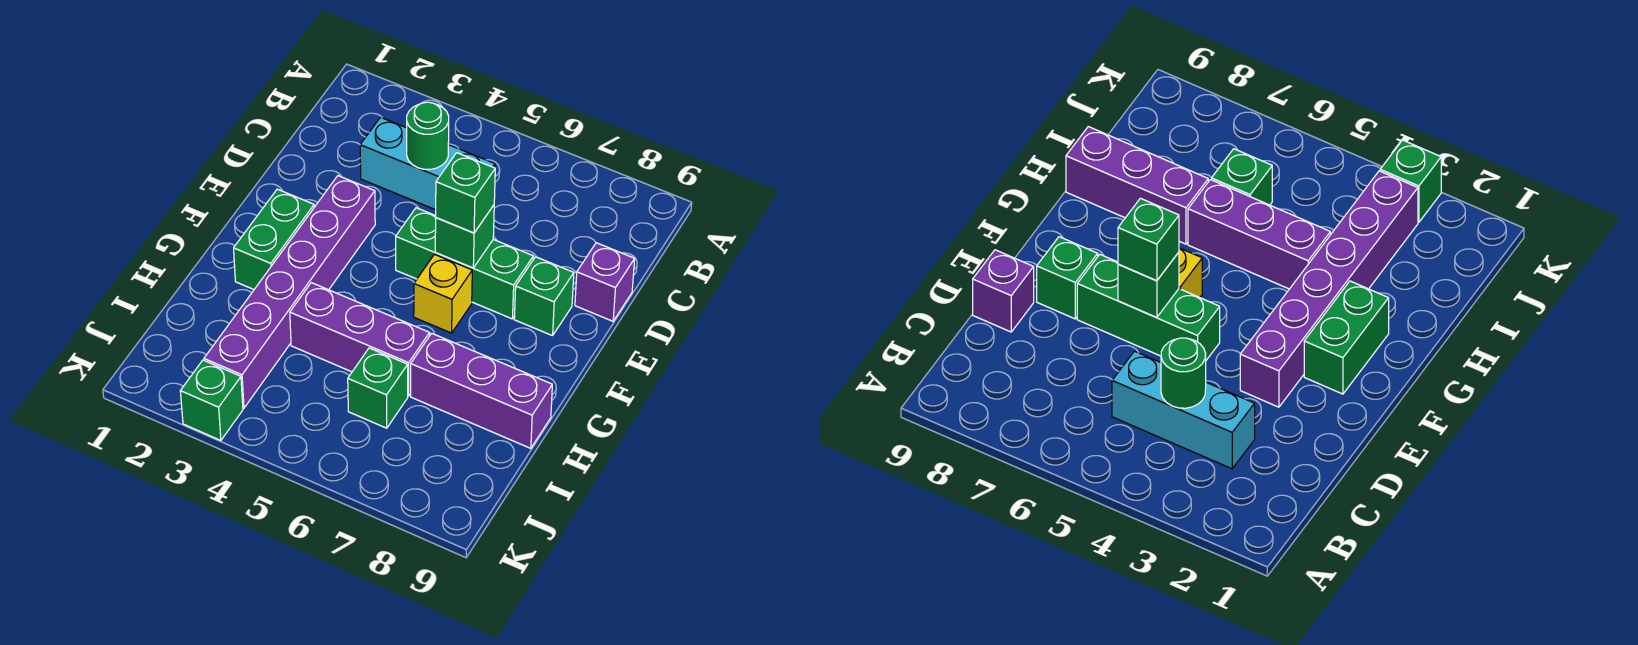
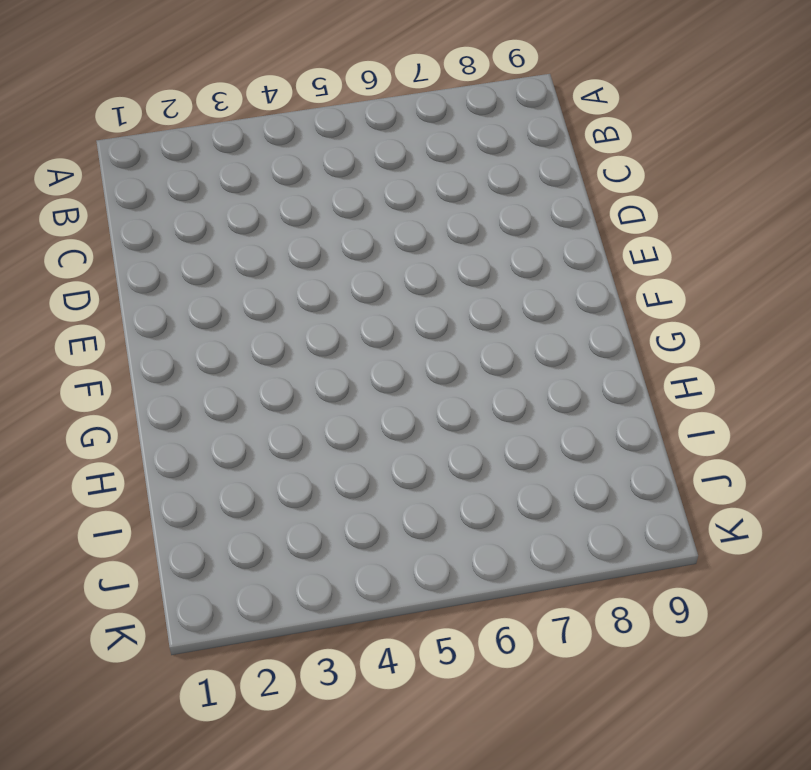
none -> cyan 1x3 brick [360,117,495,210]
none -> purple 1x1 brick [575,243,635,321]
none -> purple 1x6 brick [204,176,375,408]

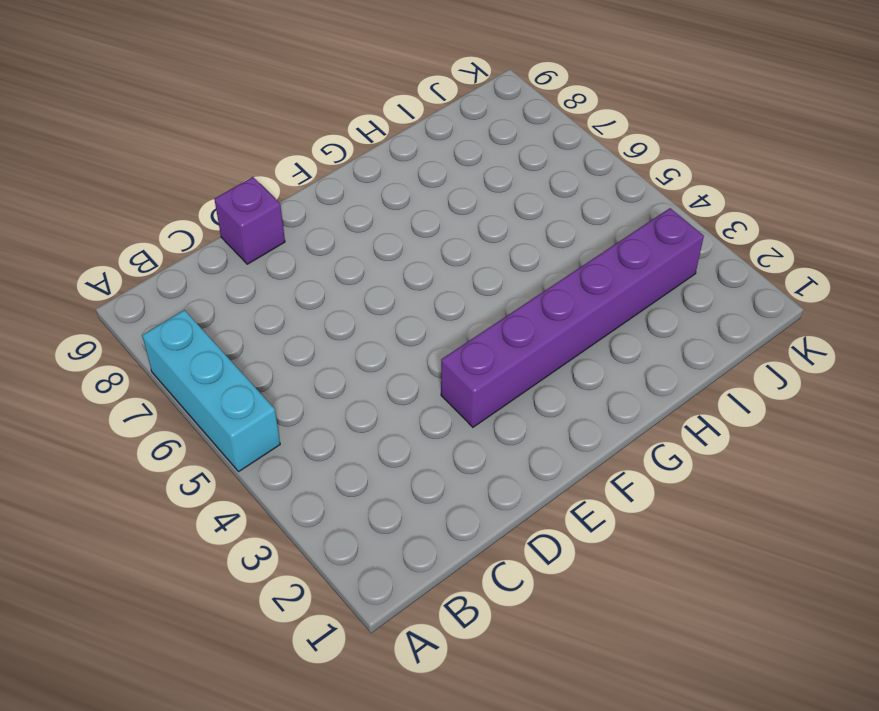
cyan 1x3 brick [142,310,280,471] -> cyan 1x3 brick moved to [360,117,495,210]
none -> green 1x3 brick [396,208,533,319]
none -> green 1x1 brick [514,257,574,336]
none -> green 1x2 brick [234,189,314,289]

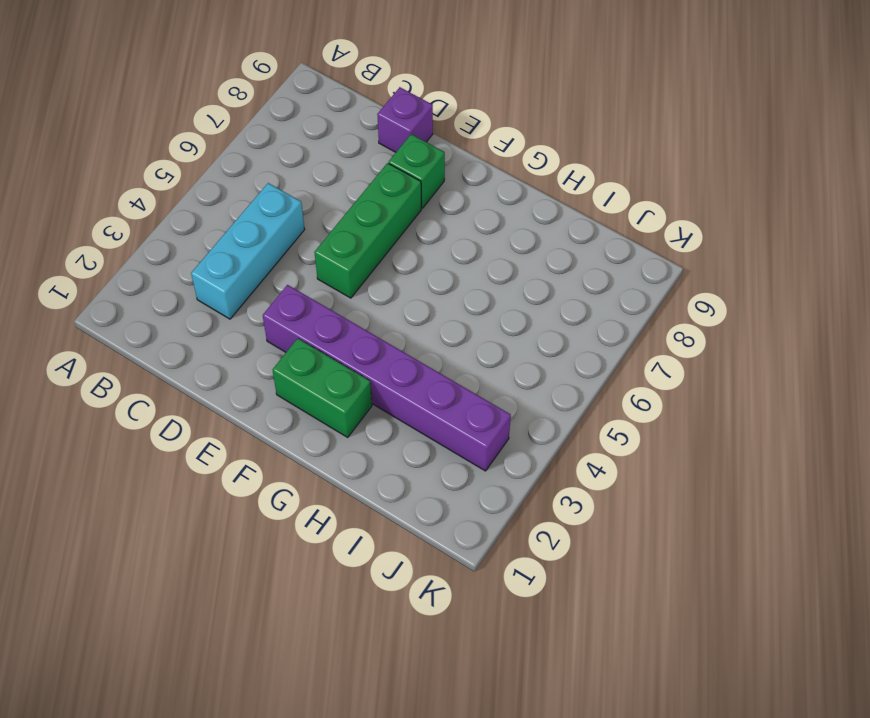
none -> yellow 1x1 brick [414,254,472,333]
none -> purple 1x3 brick [290,283,430,396]
none -> purple 1x3 brick [411,333,552,448]

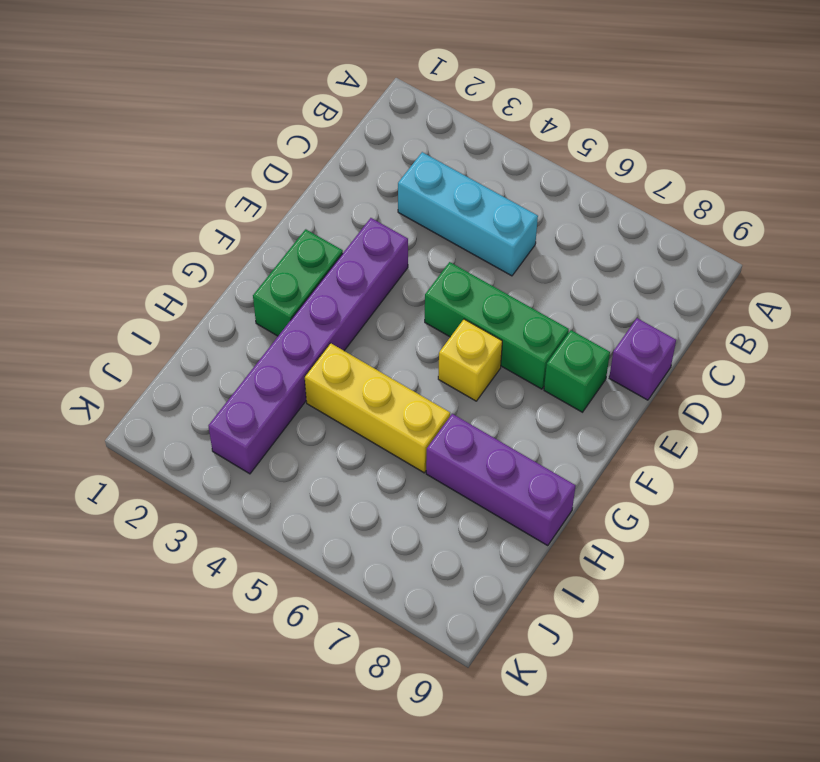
yellow 1x3 brick [305,343,450,473] -> purple 1x3 brick [290,283,430,396]
none -> green 1x1 brick [348,348,408,428]
none -> green 1x1 brick [180,360,243,441]
none -> green 1x1 round brick [407,102,449,169]

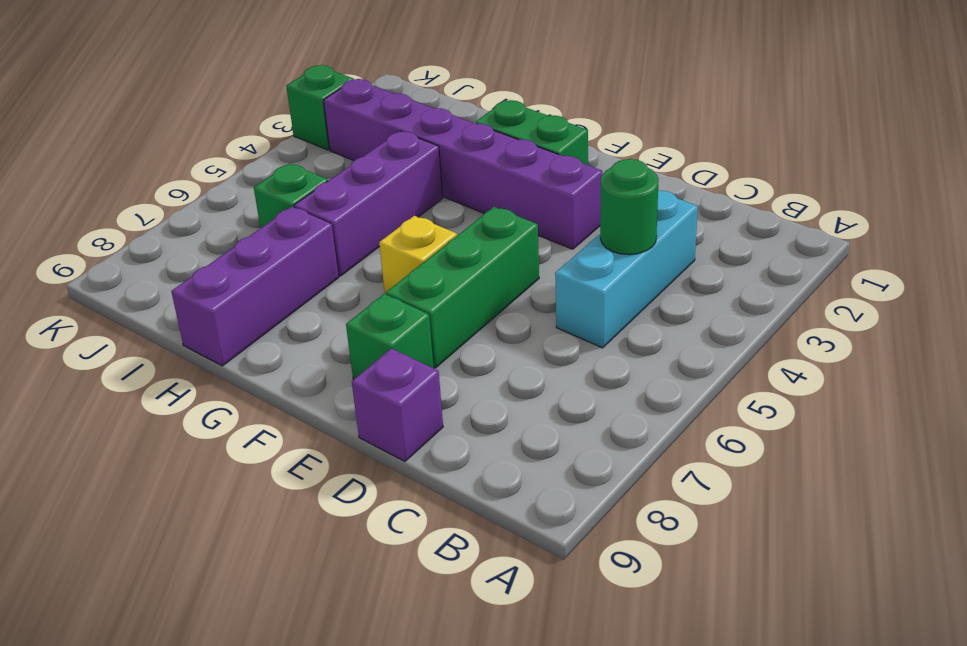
none -> green 1x1 brick [435,205,494,268]
none -> green 1x1 brick [436,153,495,233]

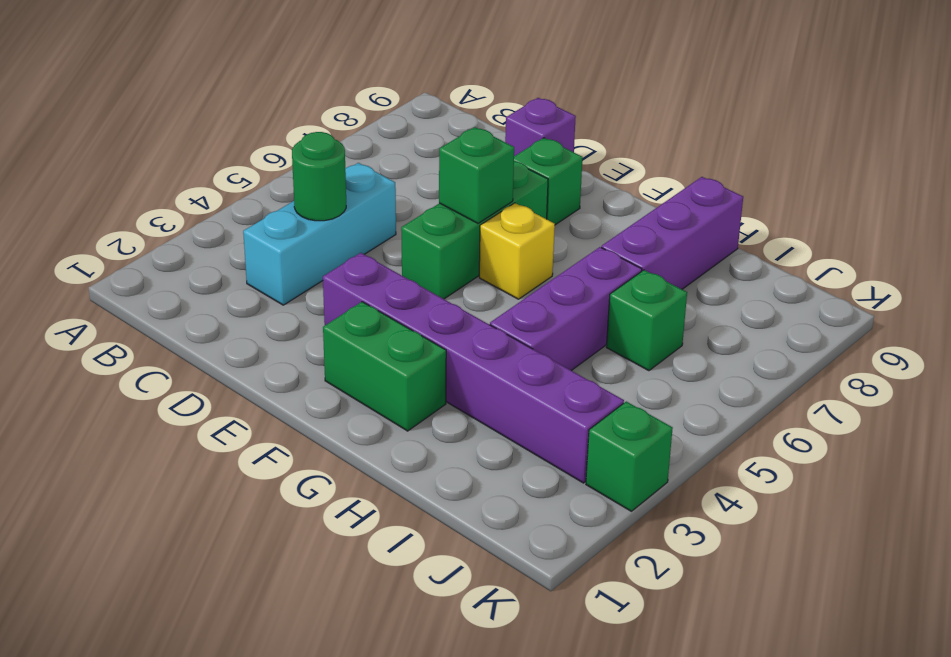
none -> green 1x1 brick [436,153,495,233]

